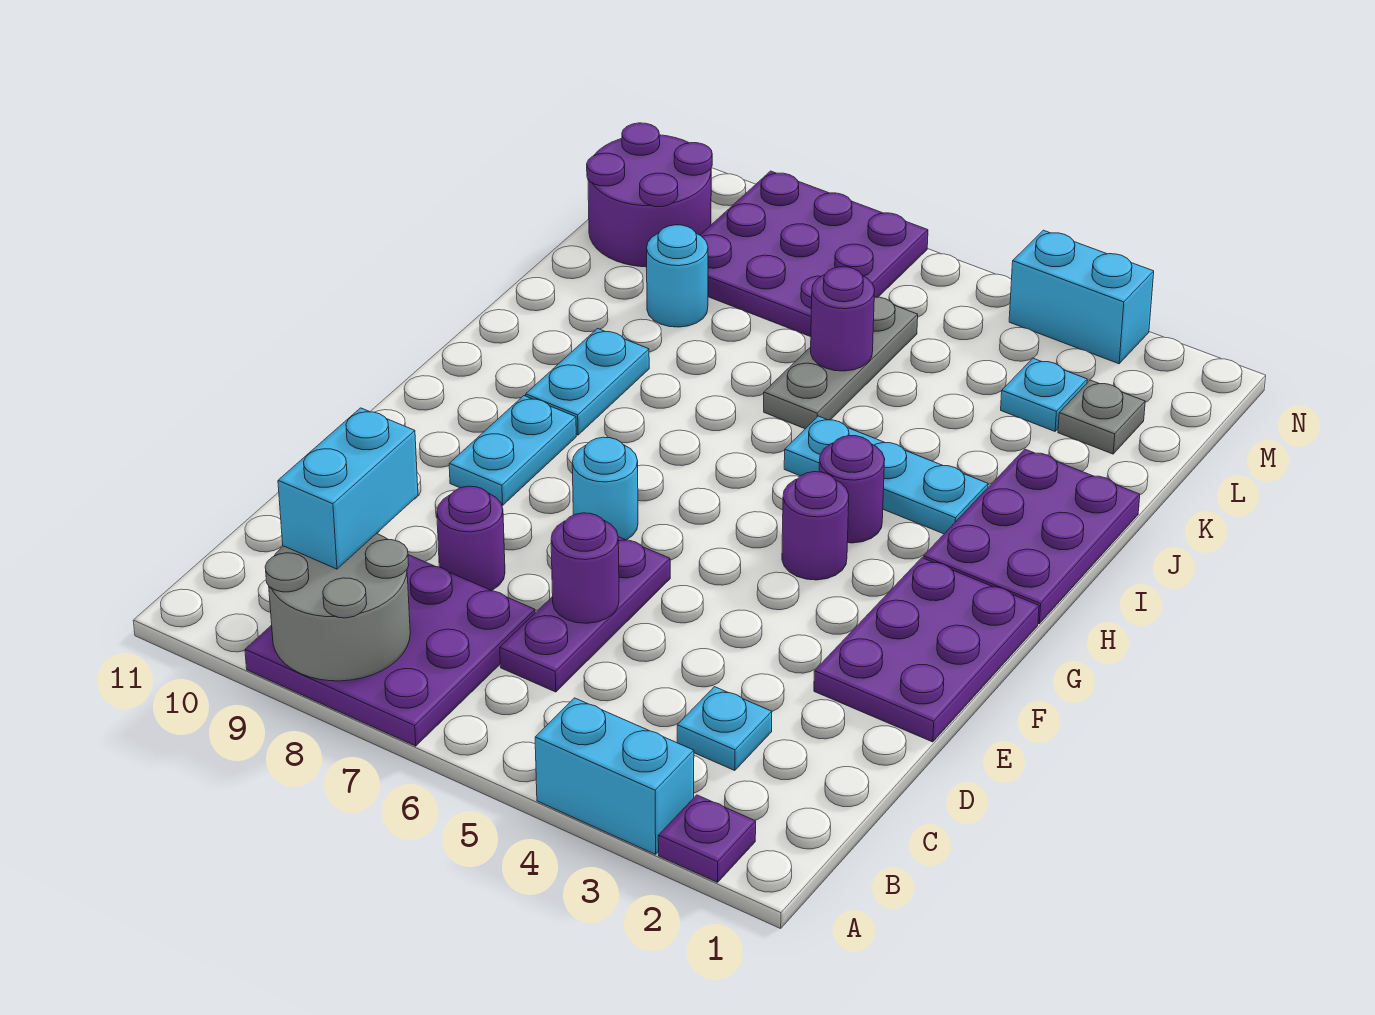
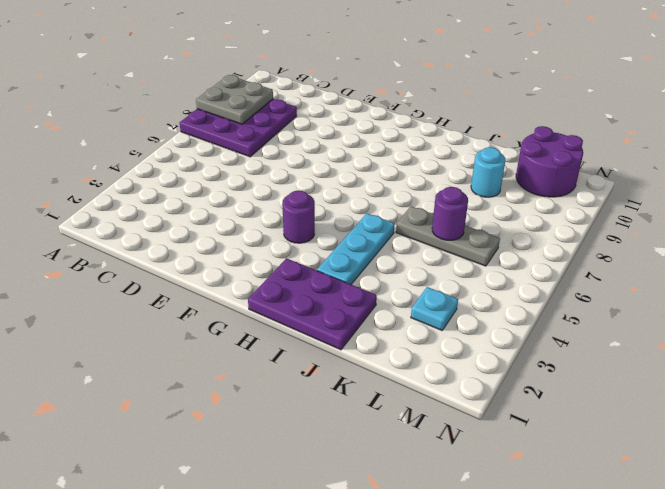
grey 2x2 plate [196,75,273,124] -> grey 2x2 round brick [265,534,410,681]
none -> purple 1x1 plate [658,795,756,882]
none -> cyan 1x2 brick [535,698,694,854]
none -> cyan 1x1 plate [677,687,772,771]

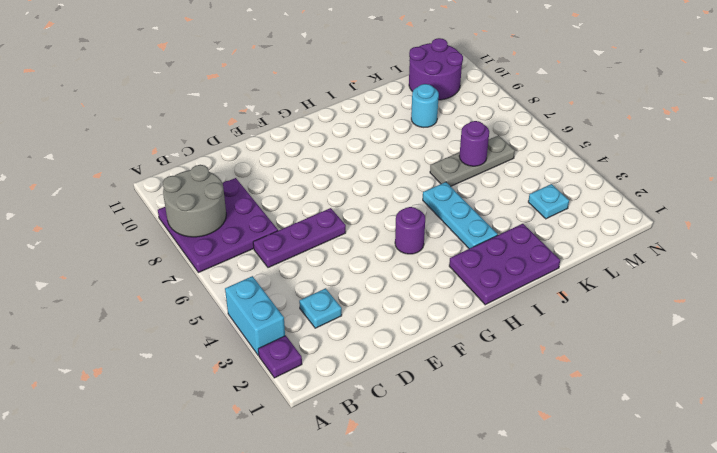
none -> purple 1x1 round brick [437,486,505,591]
none -> purple 2x3 plate [814,558,1039,742]
none -> cyan 1x1 round brick [572,437,638,540]

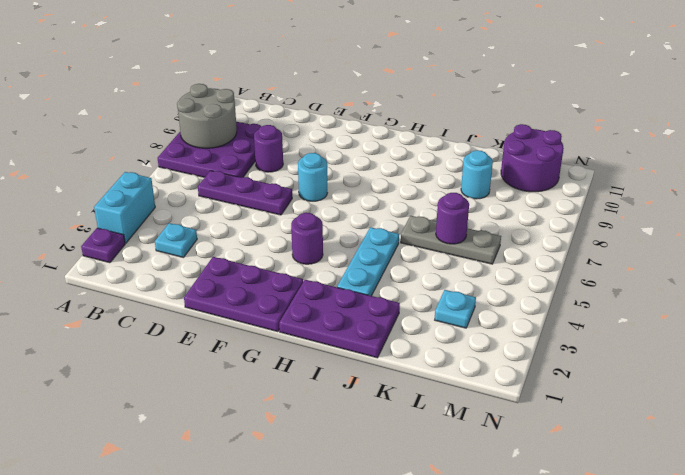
none -> cyan 1x2 plate [449,396,576,506]
none -> purple 1x1 round brick [819,436,885,543]
none -> cyan 1x2 plate [526,329,649,435]

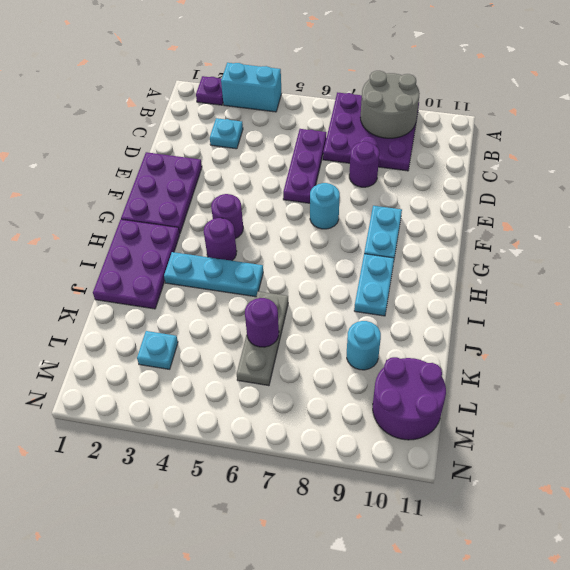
none -> grey 1x1 plate [1058,380,1145,454]
none -> purple 3x3 plate [700,171,928,337]
none -> cyan 1x2 brick [1009,230,1154,364]

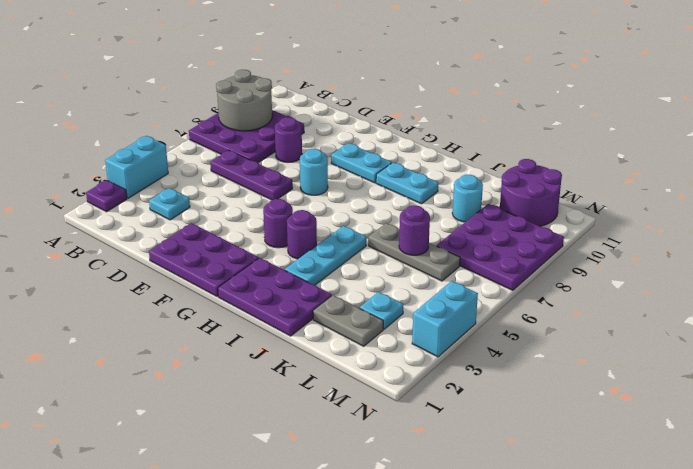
grey 1x2 plate [313,295,383,346] -> grey 1x1 plate [1058,380,1145,454]
none -> purple 1x1 round brick [551,513,619,623]
none -> cyan 1x2 brick [278,408,418,569]

